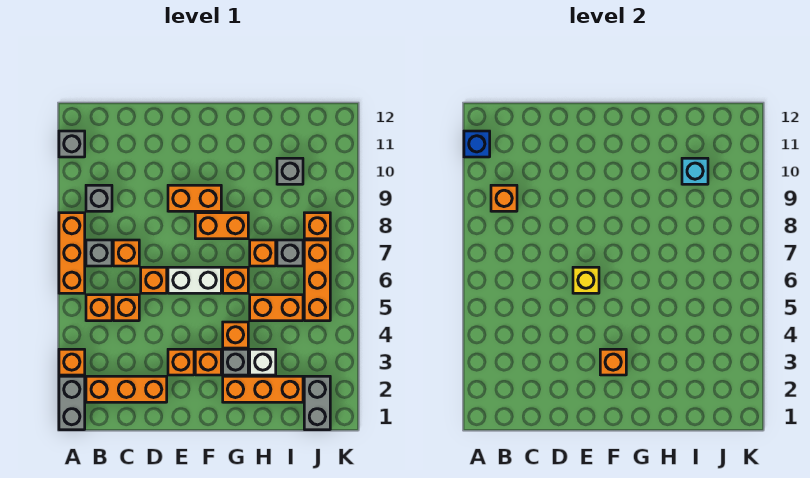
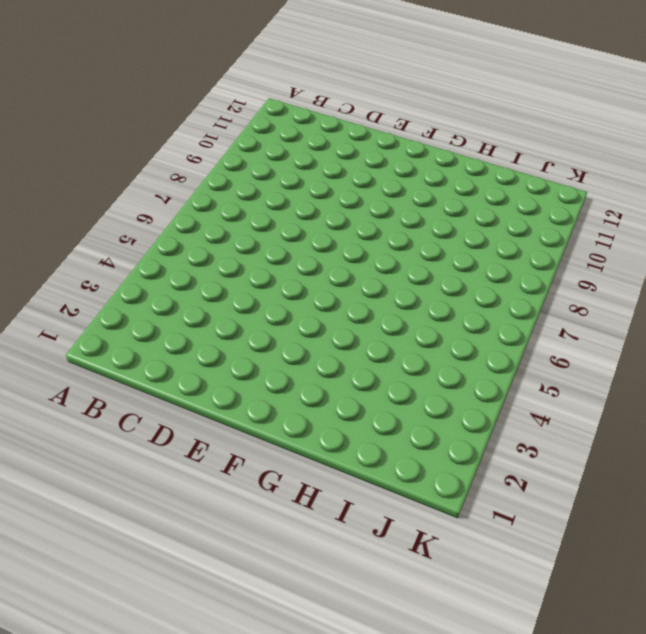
none -> grey 1x2 brick [59,376,85,430]
none -> orange 1x1 brick [59,349,85,375]
none -> orange 1x3 brick [59,213,85,293]
none -> grey 1x1 brick [59,131,85,157]

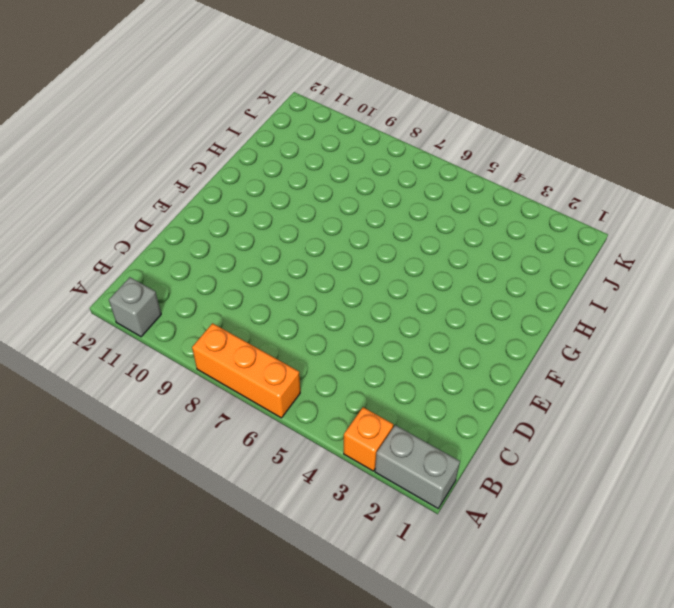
none -> orange 1x3 brick [86,376,167,402]
none -> orange 1x1 brick [86,295,112,321]
none -> grey 1x1 brick [86,240,112,266]
none -> grey 1x1 brick [86,185,112,211]

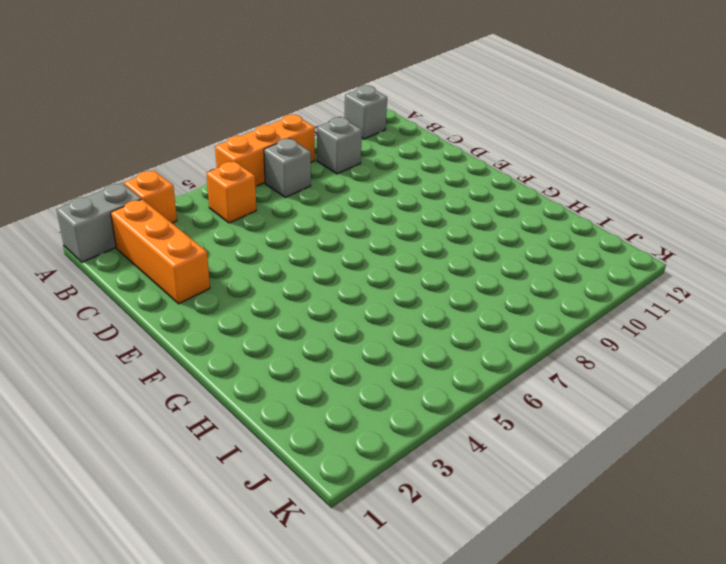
none -> orange 1x1 brick [113,295,139,321]
none -> orange 1x1 brick [113,240,139,266]
none -> orange 1x1 brick [141,267,167,293]
none -> orange 1x1 brick [168,349,194,375]

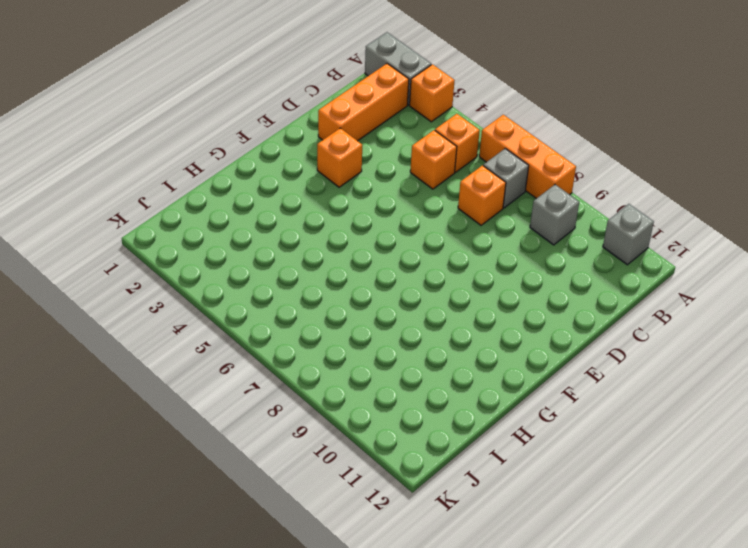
none -> orange 1x1 brick [141,267,167,293]
none -> white 1x2 brick [168,267,221,293]
none -> orange 1x2 brick [168,185,221,211]
none -> orange 1x1 brick [195,349,221,375]

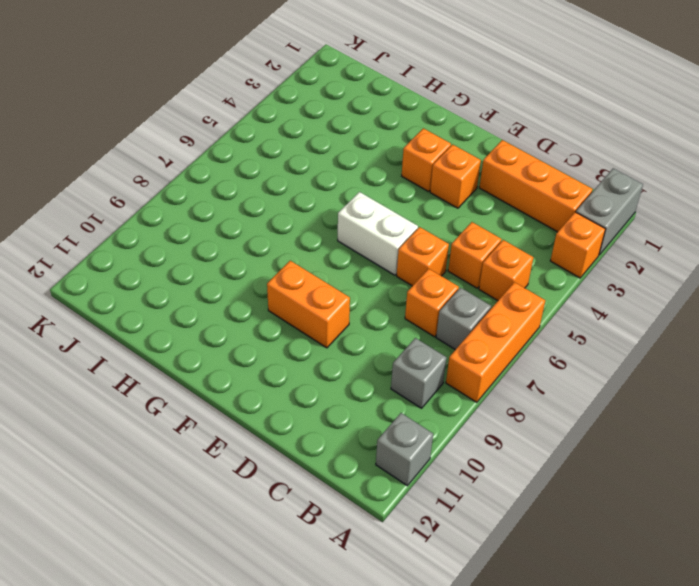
none -> orange 1x2 brick [195,213,248,239]
none -> orange 1x3 brick [223,376,303,402]
none -> grey 1x1 brick [223,349,248,375]
none -> orange 1x1 brick [223,322,248,348]

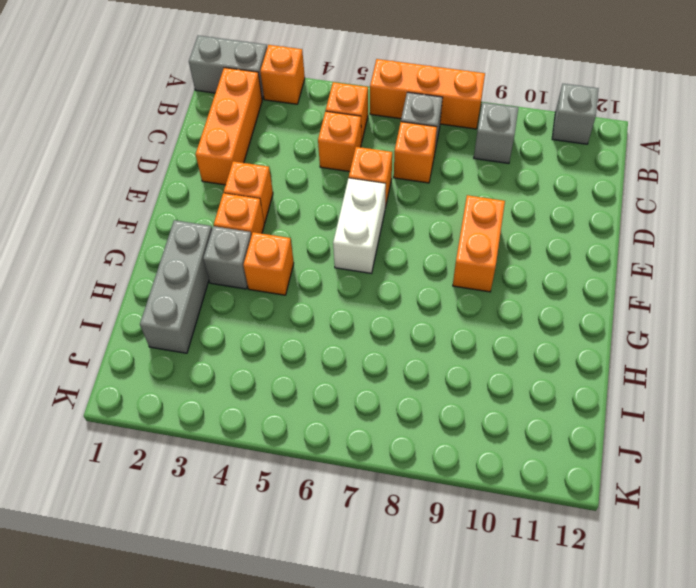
grey 1x3 brick [140,220,212,353] -> orange 1x3 brick [223,376,303,402]
none -> orange 1x2 brick [195,213,248,239]
none -> orange 1x1 brick [223,267,248,293]
none -> white 1x1 brick [250,349,276,375]
none -> orange 1x2 brick [250,295,303,321]

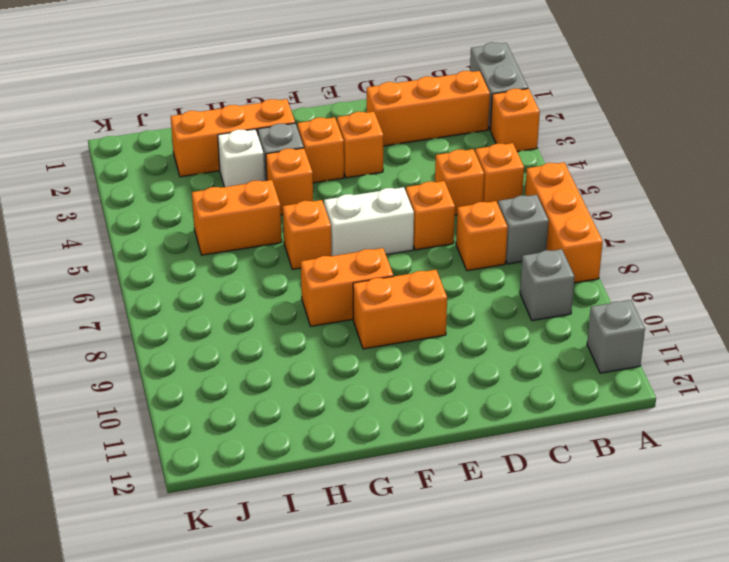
none -> orange 1x1 brick [250,240,276,266]
none -> grey 1x1 brick [277,240,303,266]
none -> grey 1x1 brick [277,158,303,184]
none -> grey 1x2 brick [304,376,330,430]

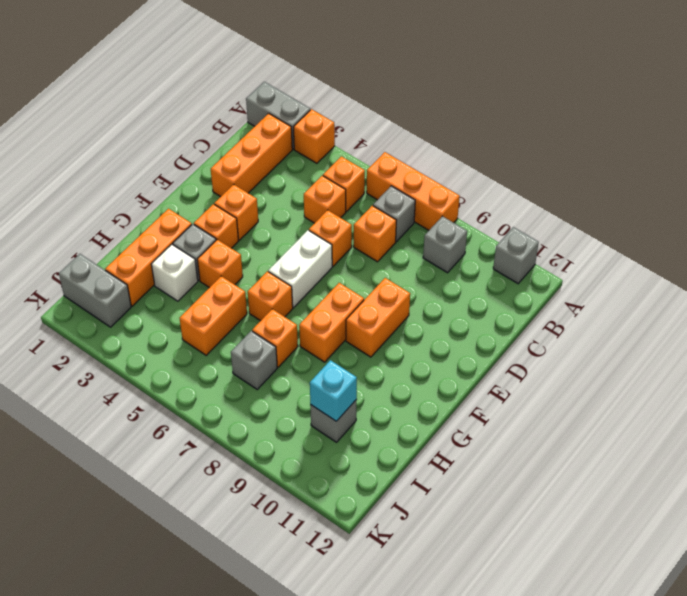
none -> orange 1x3 brick [304,240,330,321]
none -> orange 1x1 brick [304,213,330,239]
none -> blue 1x1 brick [464,131,490,157]
none -> orange 1x1 brick [491,185,517,211]

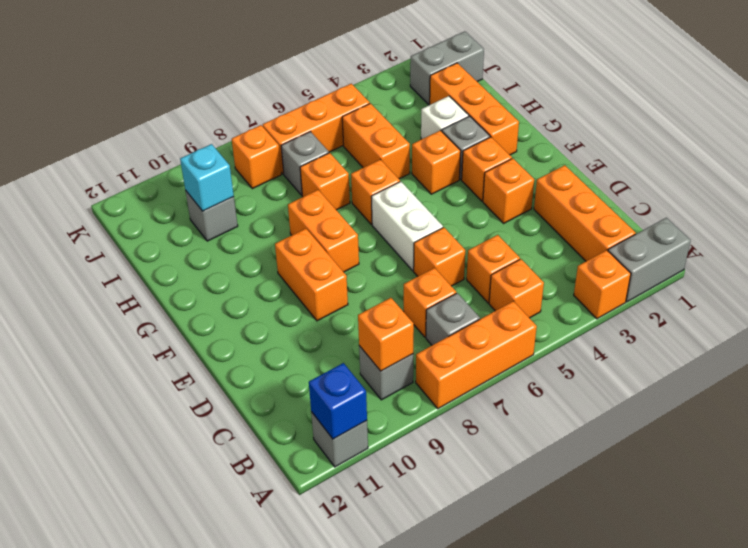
none -> yellow 1x1 brick [573,267,599,293]
none -> orange 1x1 brick [600,349,626,375]

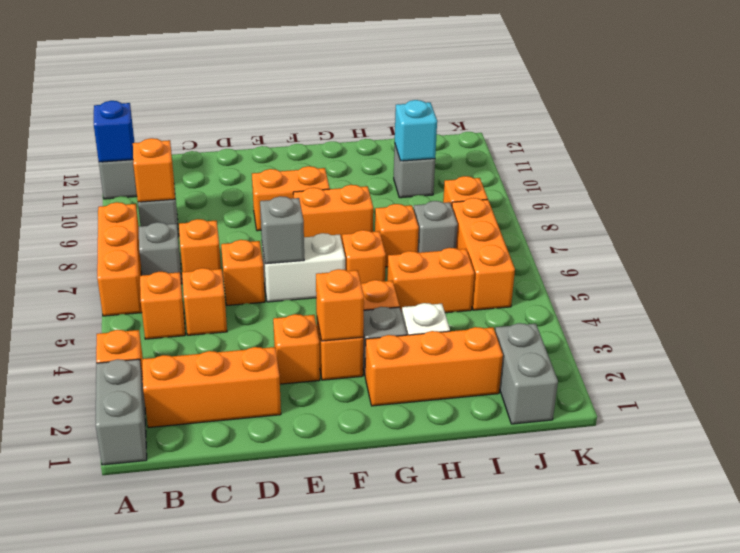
grey 1x1 brick [260,196,304,264] -> yellow 1x1 brick [573,267,599,293]

